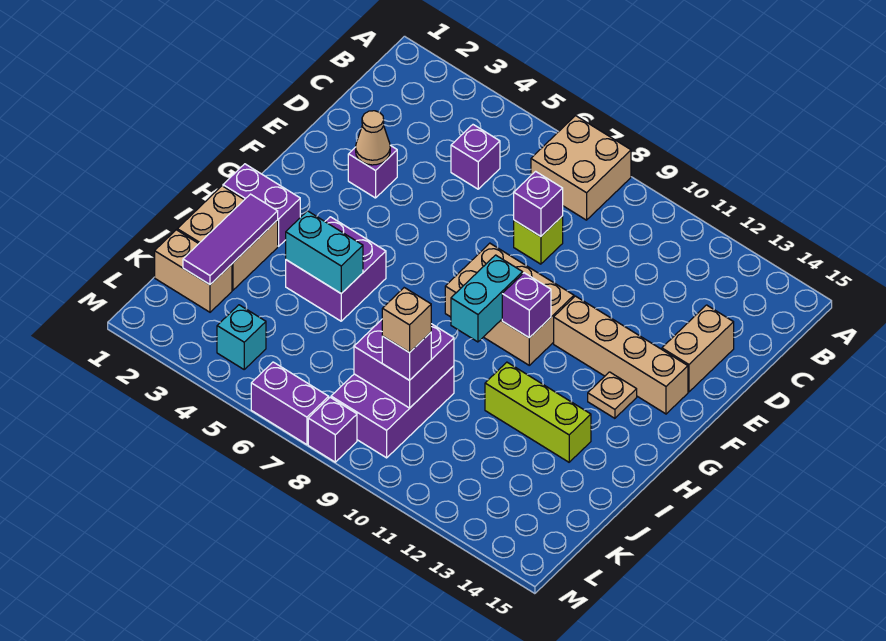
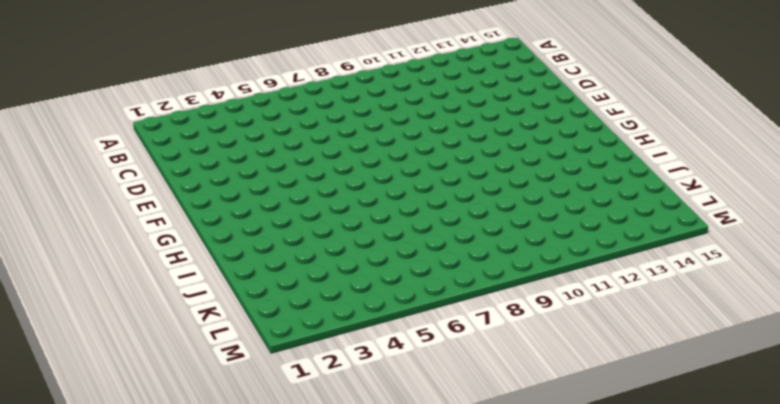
none -> tan 2x2 brick [531,116,631,220]
none -> purple 1x1 brick [451,125,500,189]
none -> lime 1x1 brick [514,216,563,264]

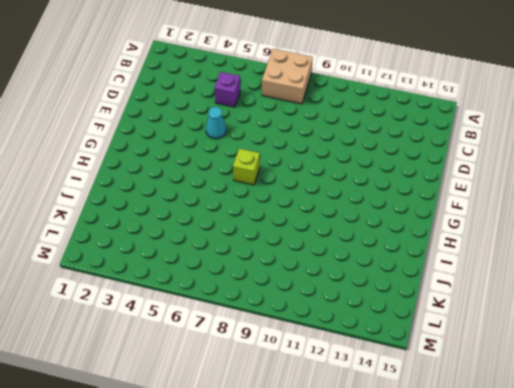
cyan 1x1 cone [206,107,226,139] -> none
lime 1x1 brick [233,149,260,185] -> lime 1x1 brick moved to [514,216,563,264]
none -> tan 1x2 brick [662,305,734,392]
none -> purple 1x1 brick [348,145,397,198]
none -> tan 2x3 brick [445,243,574,365]

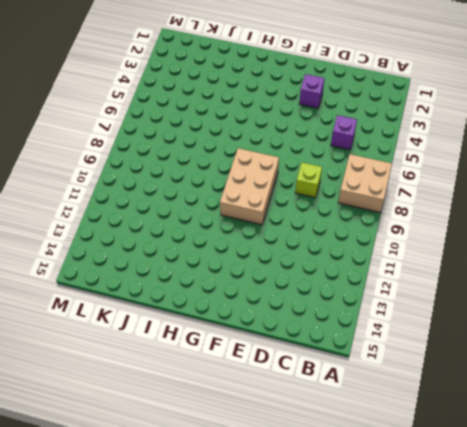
none -> tan 1x2 brick [662,305,734,392]
none -> tan 1x4 brick [554,296,688,414]
none -> tan 1x1 plate [588,372,637,418]

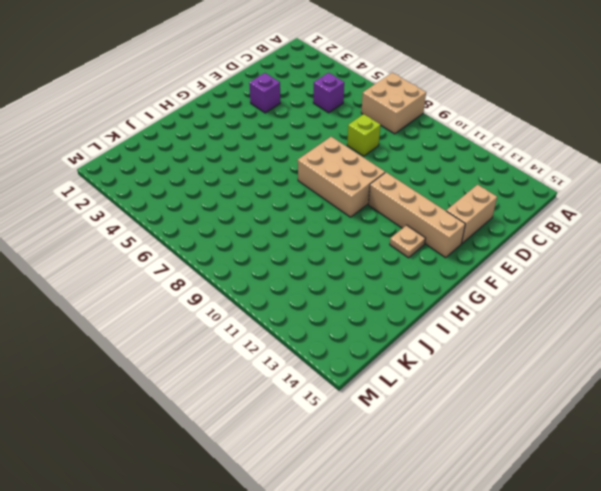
none -> purple 1x2 brick [223,164,300,246]
none -> purple 2x2 brick [286,217,386,321]
none -> tan 2x2 brick [177,186,278,290]

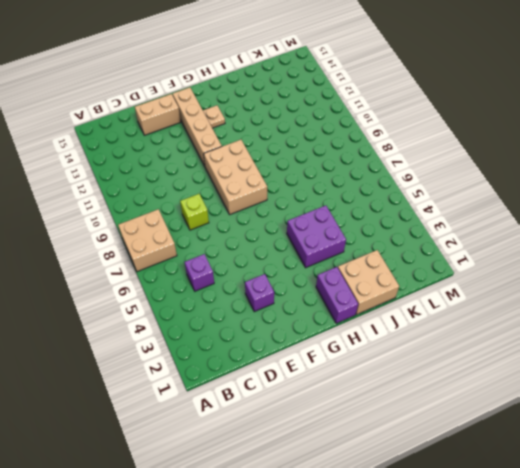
none -> lime 1x3 brick [485,362,591,462]
none -> purple 2x3 brick [331,366,454,458]
none -> tan 1x2 brick [155,230,232,312]

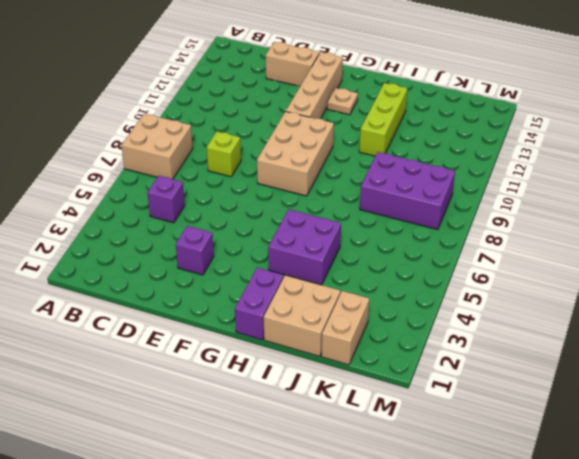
none -> cyan 1x1 brick [217,305,266,369]
none -> purple 1x2 brick [251,362,329,445]
none -> purple 1x1 brick [308,397,357,462]

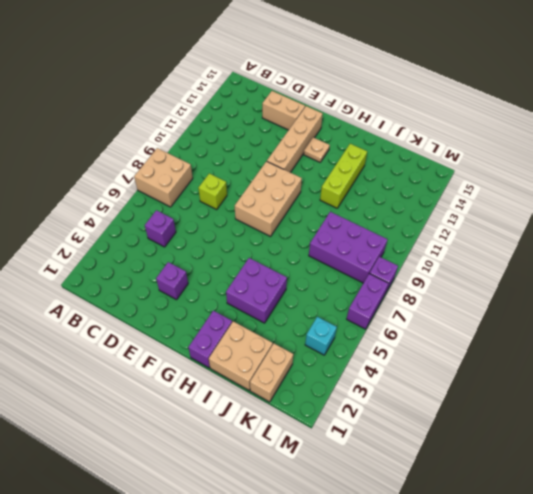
none -> purple 1x1 brick [514,171,563,236]
none -> tan 1x1 cone [356,111,390,165]
none -> cyan 1x2 brick [451,255,523,342]

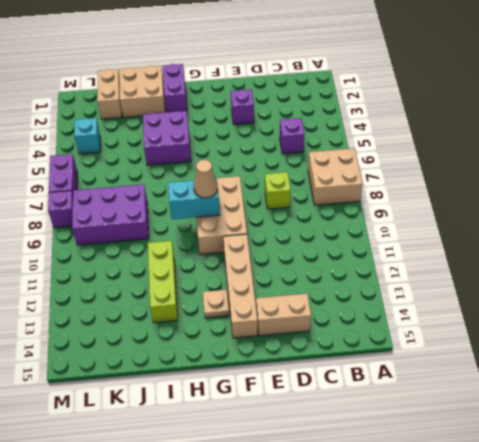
tan 1x1 cone [194,160,218,198] -> tan 1x1 cone moved to [356,111,390,165]
none -> purple 1x1 brick [514,171,563,236]
none -> purple 1x1 brick [502,273,551,338]
none -> purple 1x3 tile [183,194,278,285]

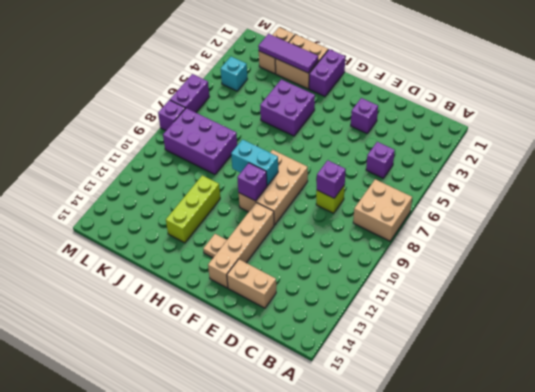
none -> tan 1x1 cone [356,111,390,165]
none -> cyan 1x2 brick [286,211,363,293]
none -> purple 2x2 brick [354,320,454,408]

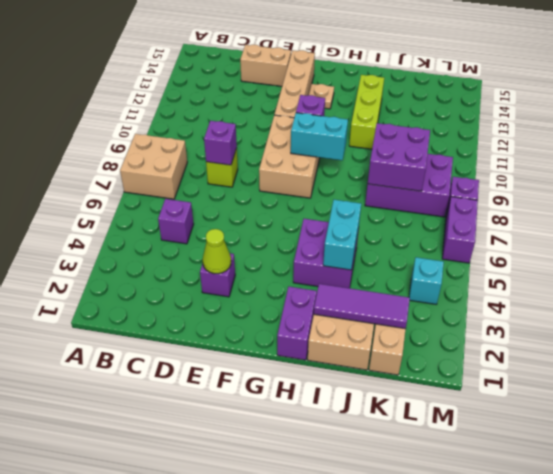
lime 1x1 cone [203,229,231,274] -> tan 1x1 cone [356,111,390,165]
none -> purple 1x1 brick [382,332,431,380]
none -> tan 1x1 brick [382,288,431,353]

